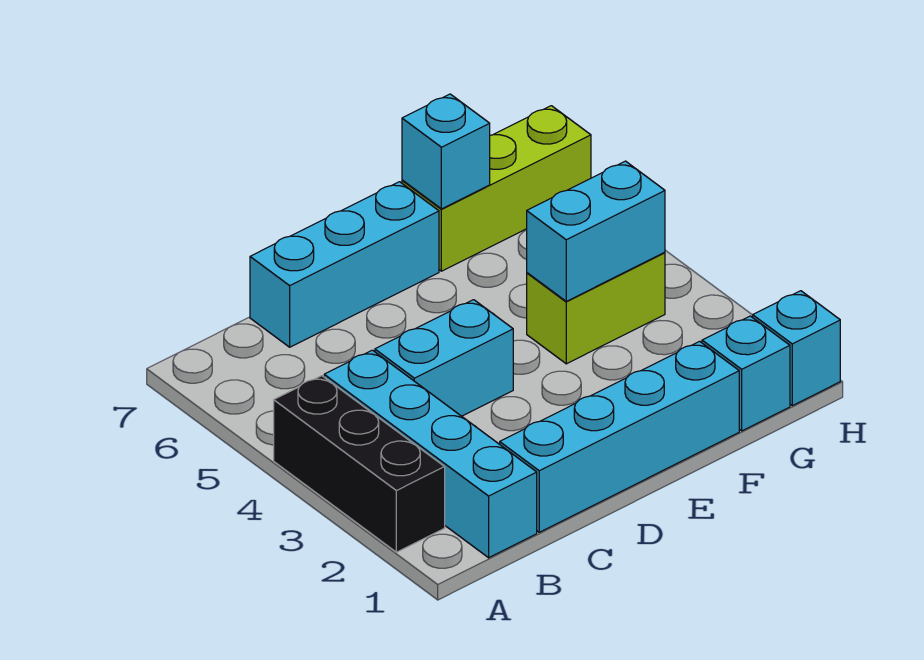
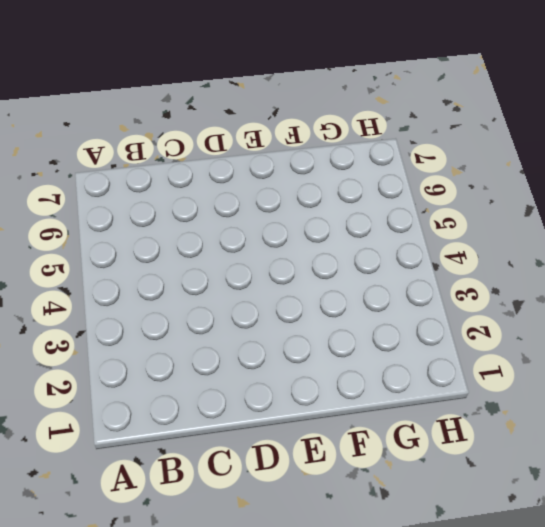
none -> black 1x3 brick [274,376,445,552]
none -> cyan 1x4 brick [324,350,537,558]

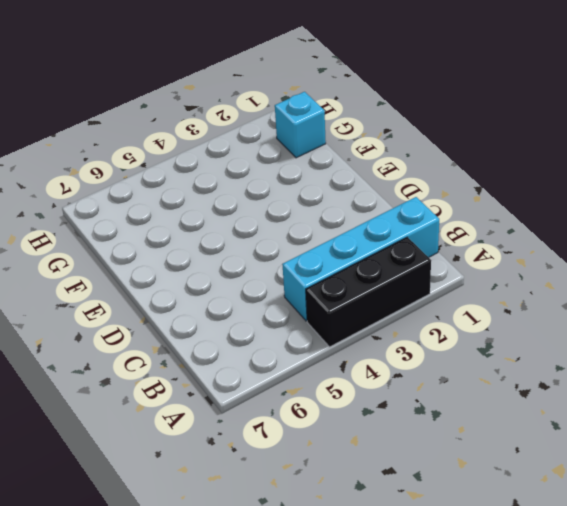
none -> cyan 1x4 brick [500,341,739,532]
none -> cyan 1x2 brick [375,300,513,416]

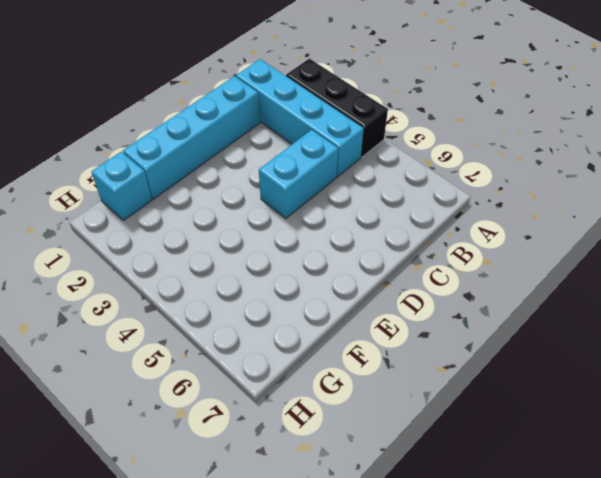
none -> cyan 1x3 brick [250,182,439,347]
none -> lime 1x2 brick [527,252,665,364]

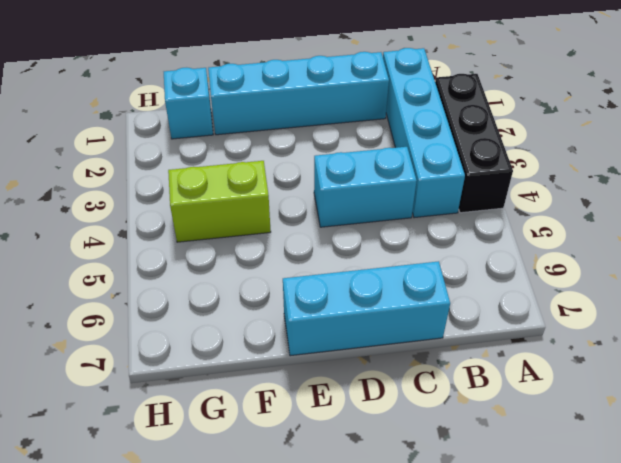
none -> lime 1x3 brick [402,106,591,271]
none -> cyan 1x1 brick [753,291,840,406]

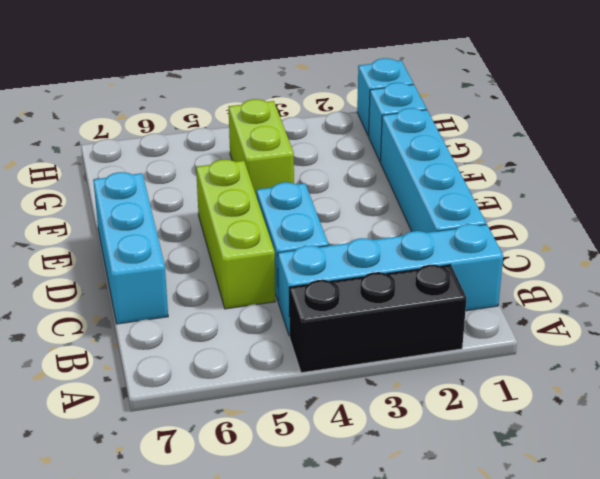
lime 1x3 brick [196,160,275,309] -> lime 1x3 brick moved to [402,106,591,271]
none -> cyan 1x2 brick [527,161,665,301]
none -> cyan 1x1 brick [402,94,490,209]

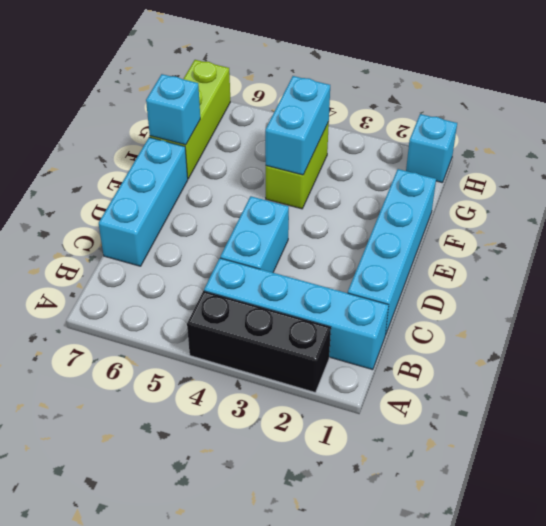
none -> cyan 1x1 brick [702,316,790,431]

